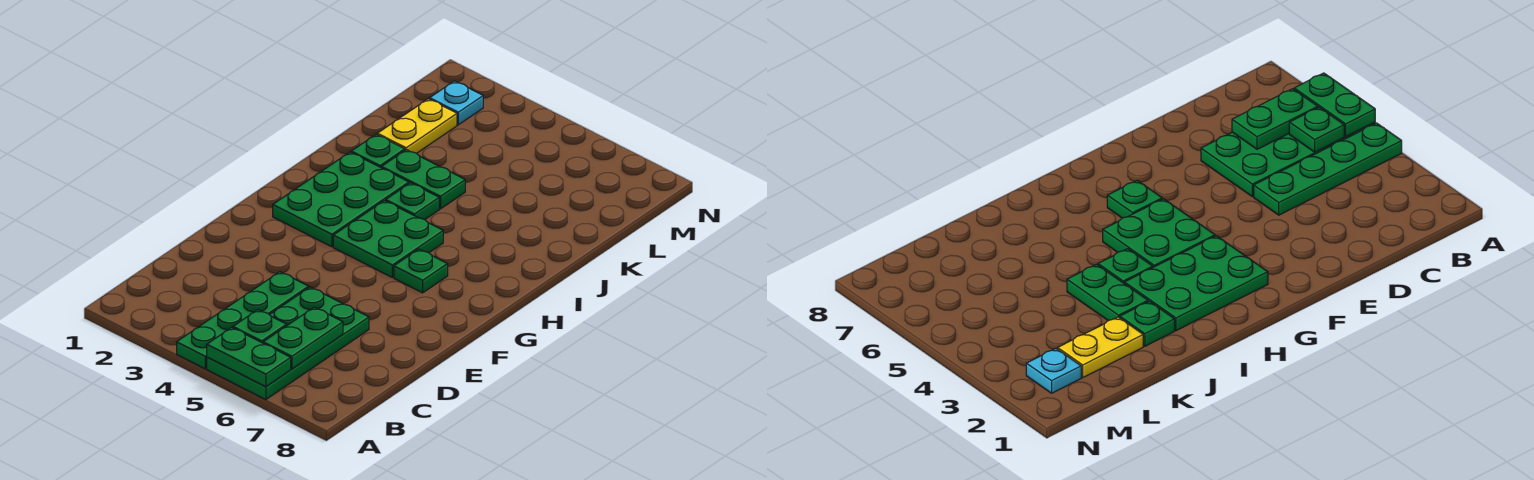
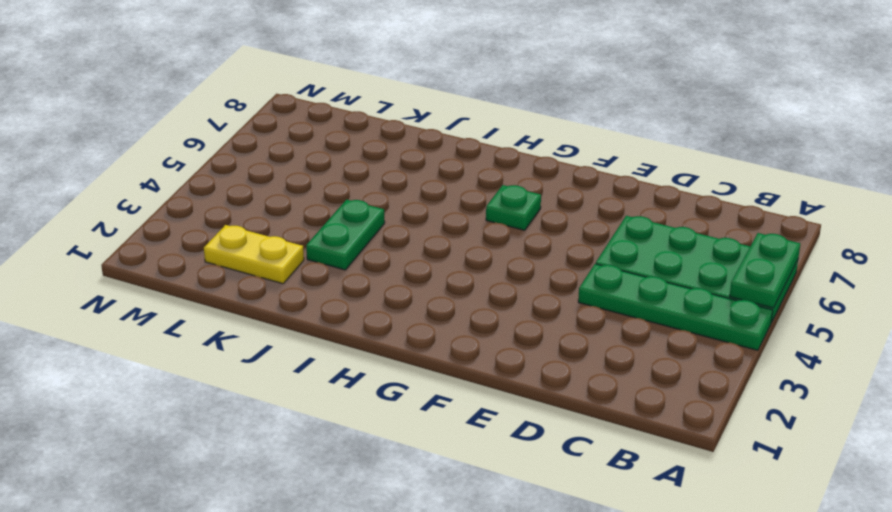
none -> green 2x3 plate [273,152,409,247]
none -> green 2x2 plate [333,201,443,277]
none -> green 1x1 plate [386,183,439,219]

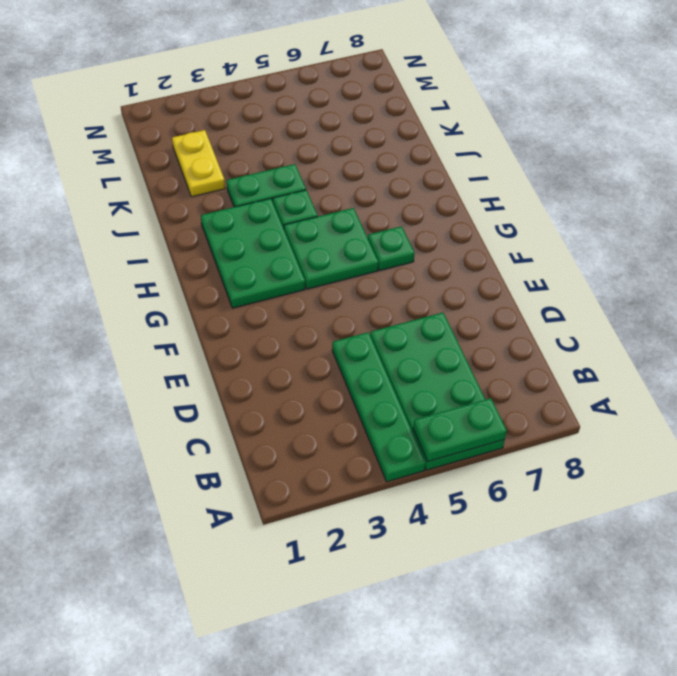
none -> green 1x1 plate [351,134,405,167]
none -> cyan 1x1 plate [430,81,483,125]
none -> green 1x1 plate [233,310,287,343]

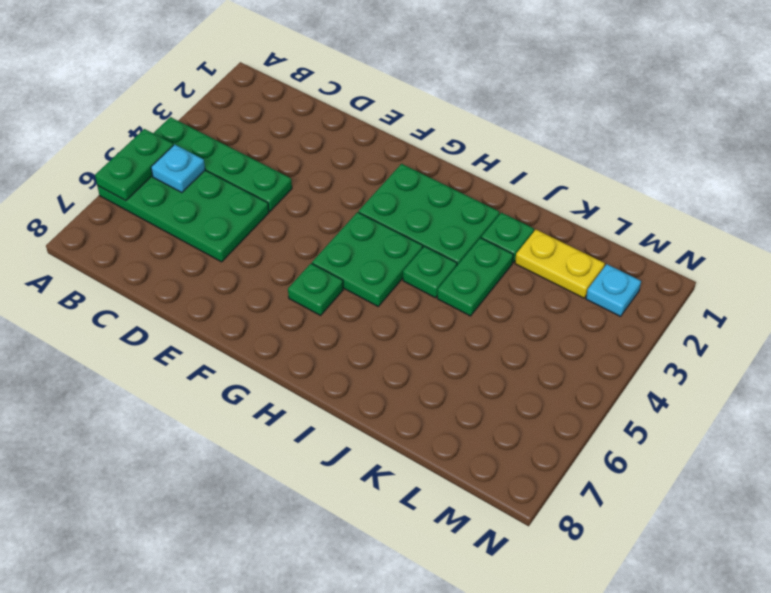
cyan 1x1 plate [151,144,205,193] -> green 1x1 plate [233,310,287,343]
none -> green 1x2 plate [263,307,343,369]

